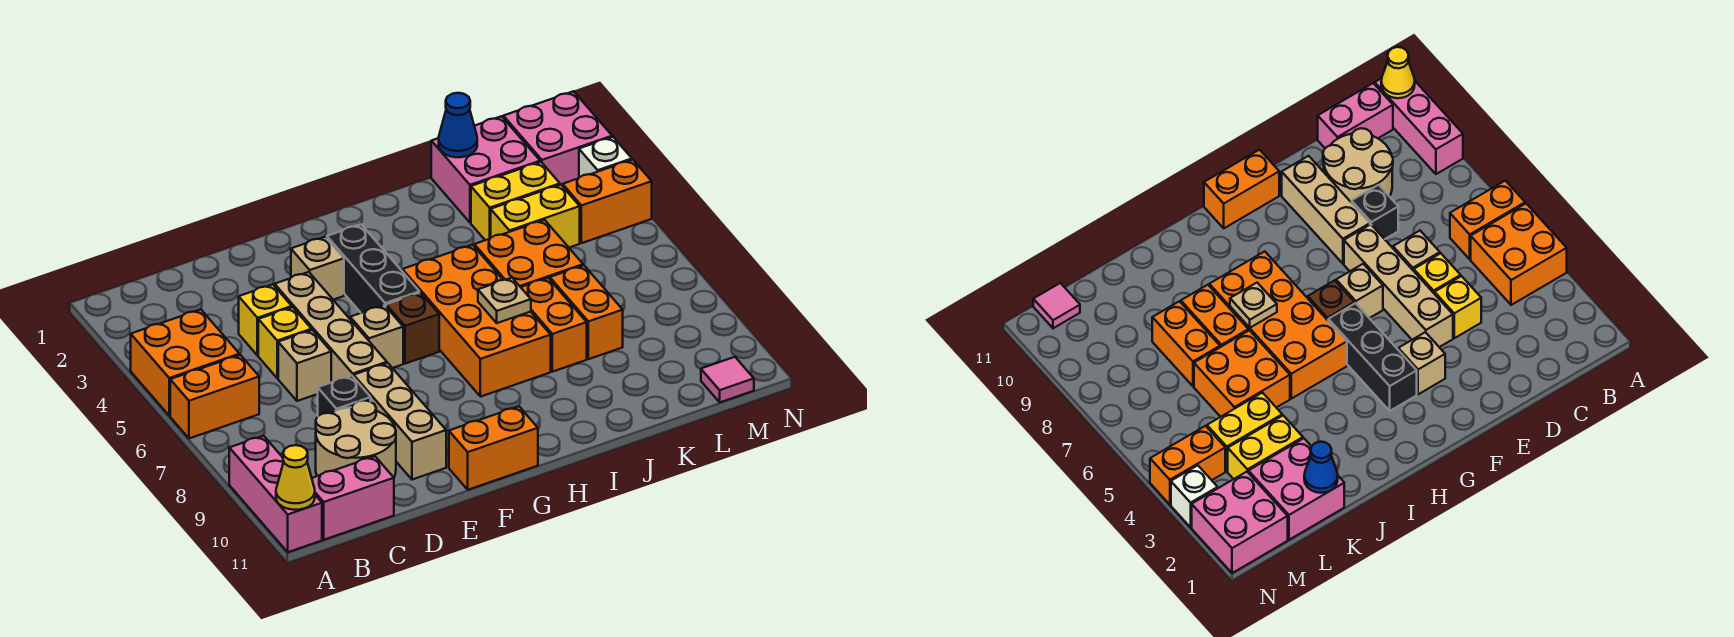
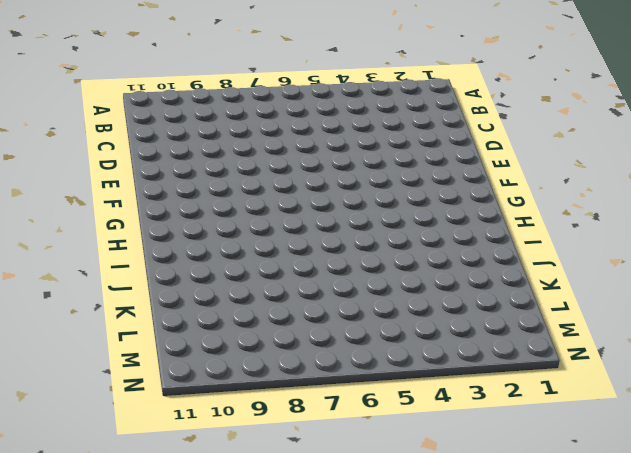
none -> orange 2x2 brick [131,309,240,416]
none -> orange 1x2 brick [170,355,259,438]
none -> pink 1x3 brick [229,436,322,552]
none -> pink 1x2 brick [312,456,394,540]

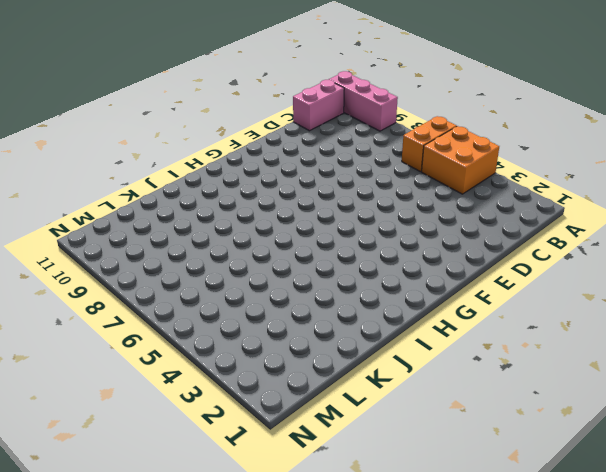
none -> tan 2x2 round brick [316,400,396,477]
none -> yellow 1x1 brick [239,284,292,356]
none -> yellow 1x1 brick [258,307,311,378]
none -> tan 1x1 brick [278,330,331,401]

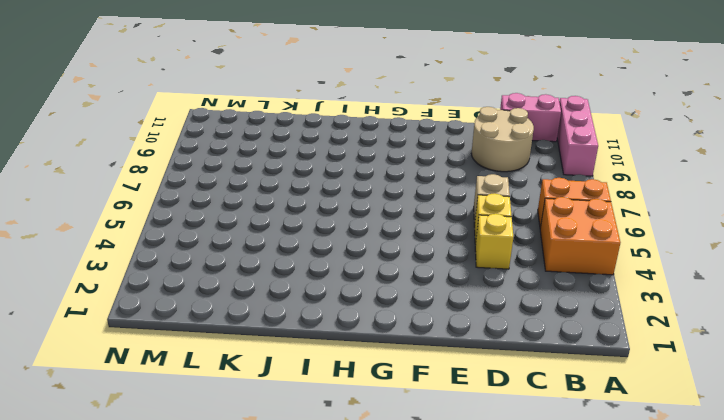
none -> black 1x1 brick [318,376,371,416]
none -> tan 1x4 brick [275,272,387,382]
none -> tan 1x3 brick [354,363,446,480]
none -> tan 1x1 brick [291,237,344,300]

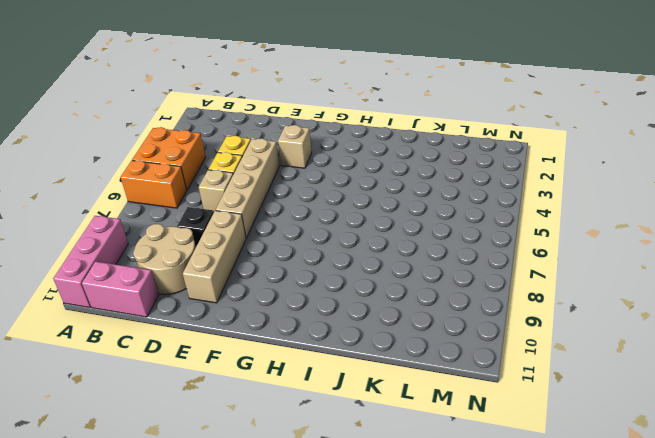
none -> tan 1x1 brick [350,305,403,368]
none -> orange 1x2 brick [449,406,538,490]
none -> black 1x3 brick [327,224,419,313]
none -> brown 1x1 brick [386,293,439,364]

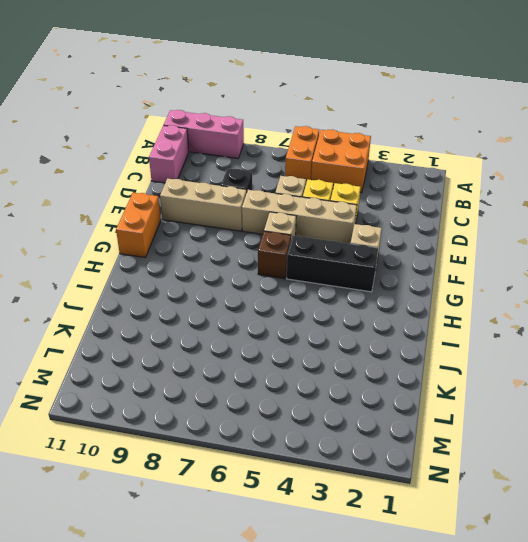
none -> tan 2x2 round brick [316,400,396,477]
none -> orange 2x4 brick [402,245,551,397]
none -> orange 2x2 brick [474,220,583,287]
none -> orange 1x2 brick [521,278,587,372]

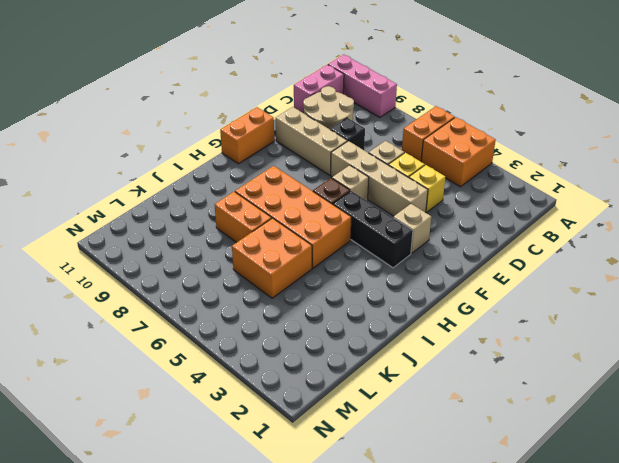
none -> pink 2x2 brick [431,116,540,223]
none -> yellow 1x2 brick [471,162,560,240]
none -> yellow 1x2 brick [491,185,580,247]
none -> orange 1x2 brick [550,265,623,359]

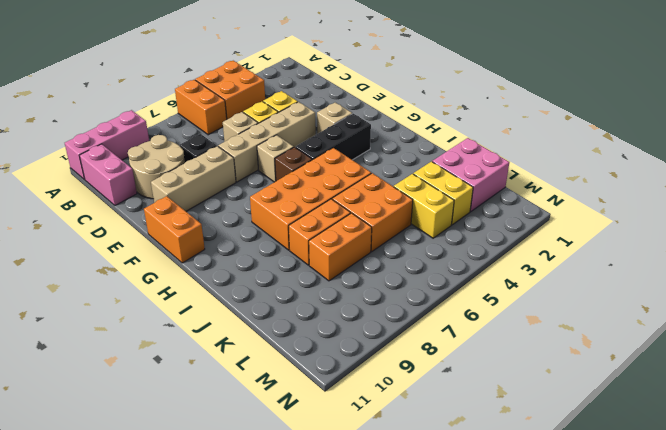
none -> pink 2x2 brick [503,91,612,186]
none -> orange 1x2 brick [563,160,652,243]
none -> pink 1x1 tile [701,357,754,402]
none -> white 1x1 brick [579,137,632,177]

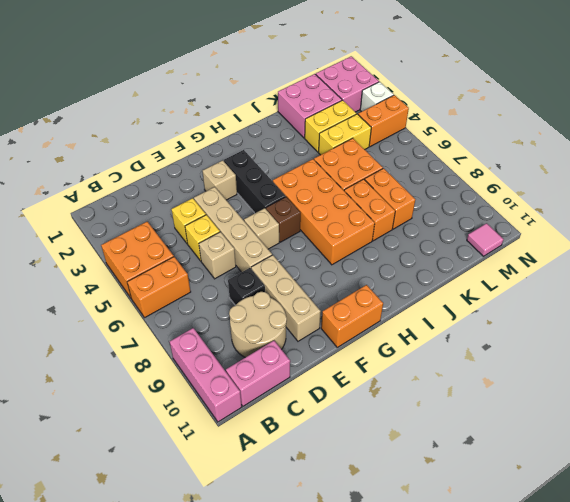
none -> yellow 1x1 cone [276,445,315,510]
none -> tan 1x1 plate [478,278,531,323]
none -> blue 1x1 cone [439,93,477,157]

